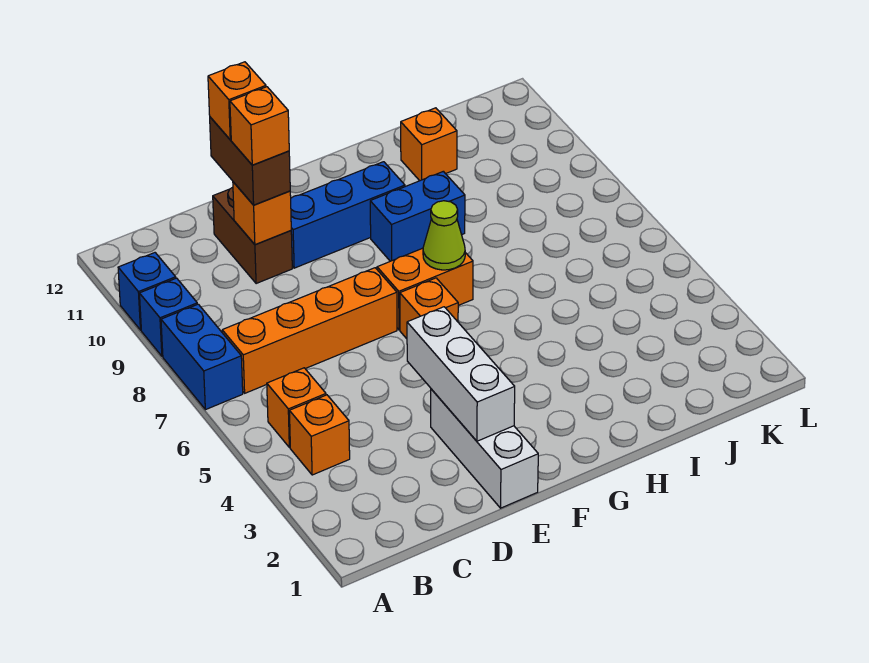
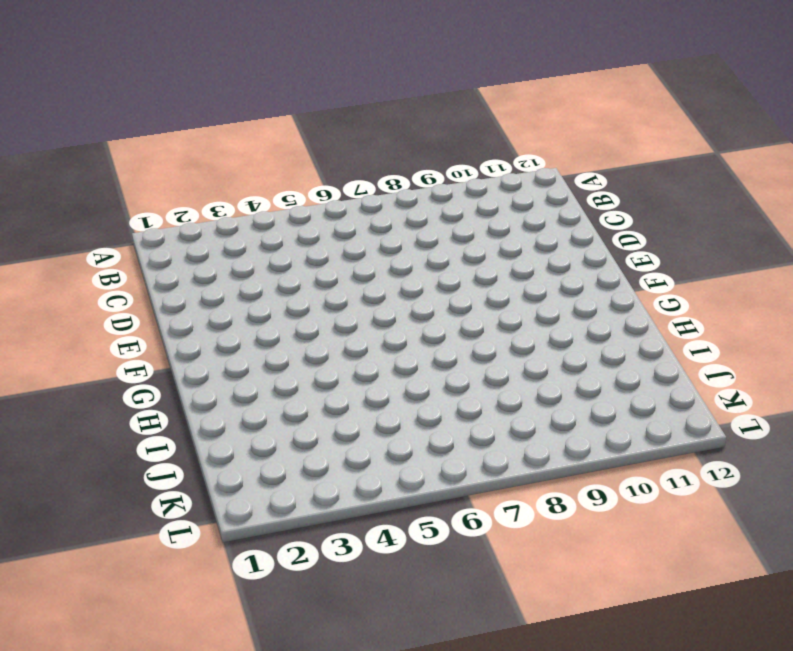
none -> blue 1x2 brick [161,304,243,410]
none -> blue 1x1 brick [139,278,197,356]
none -> blue 1x1 brick [118,253,176,330]

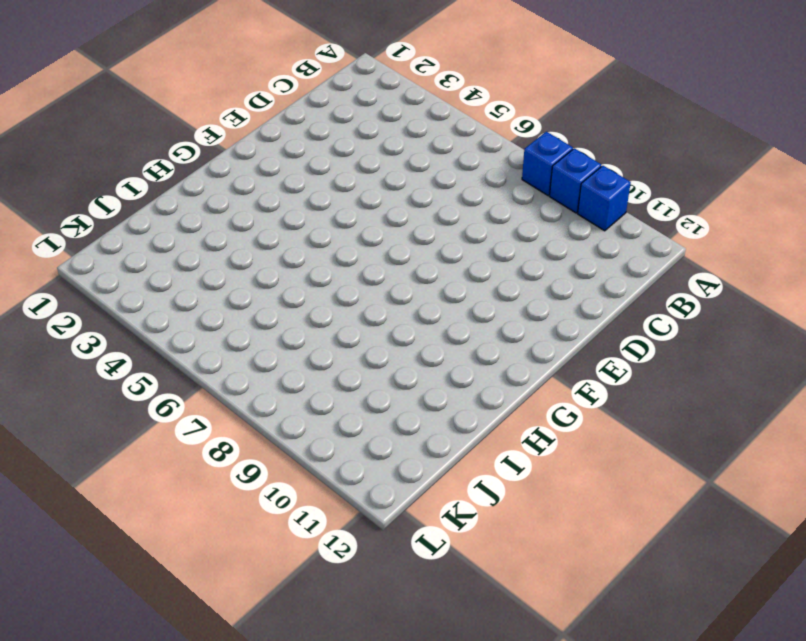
blue 1x1 brick [522,132,573,196] -> blue 1x2 brick [161,304,243,410]
none -> orange 1x1 brick [289,395,350,475]
none -> orange 1x1 brick [267,368,326,448]
none -> orange 1x4 brick [222,268,397,393]

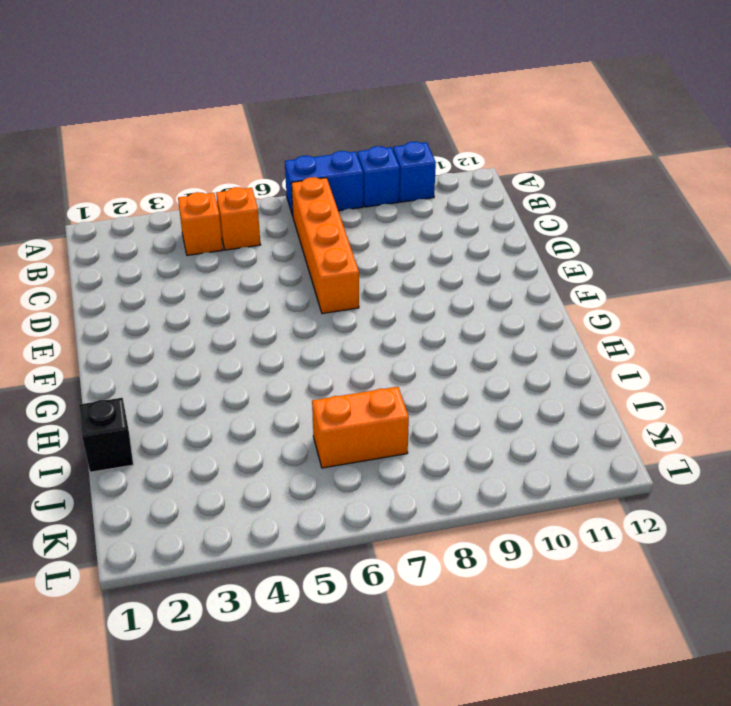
black 1x1 brick [79,398,133,472] -> none
orange 1x2 brick [312,387,409,468] -> orange 1x2 brick turned to [377,248,473,330]
none -> brown 1x2 brick [213,187,292,284]
none -> white 1x3 brick [431,389,538,508]
none -> blue 1x3 brick [291,162,405,268]

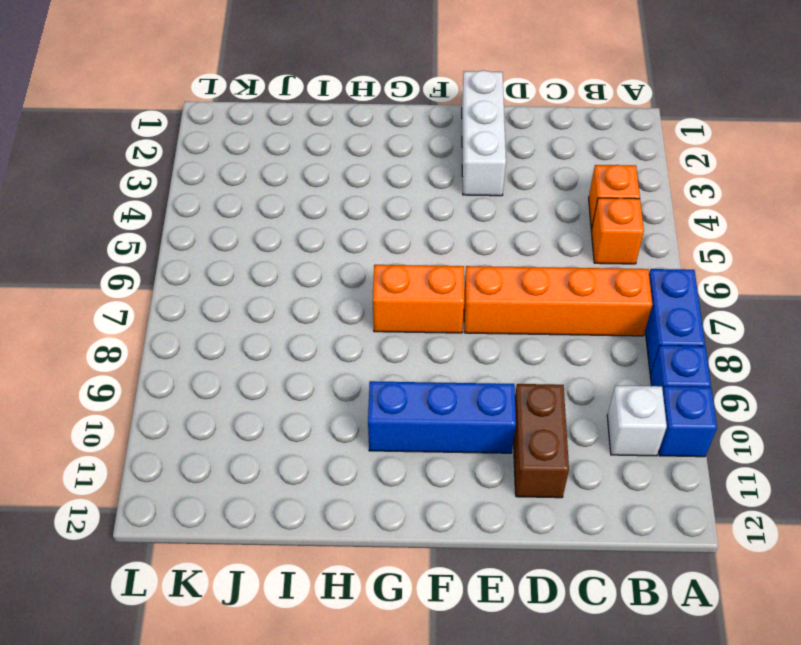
white 1x1 brick [607,385,667,456] -> none
none -> orange 1x1 brick [400,278,458,339]
none -> blue 1x2 brick [370,171,465,261]
none -> orange 1x1 brick [401,108,457,181]

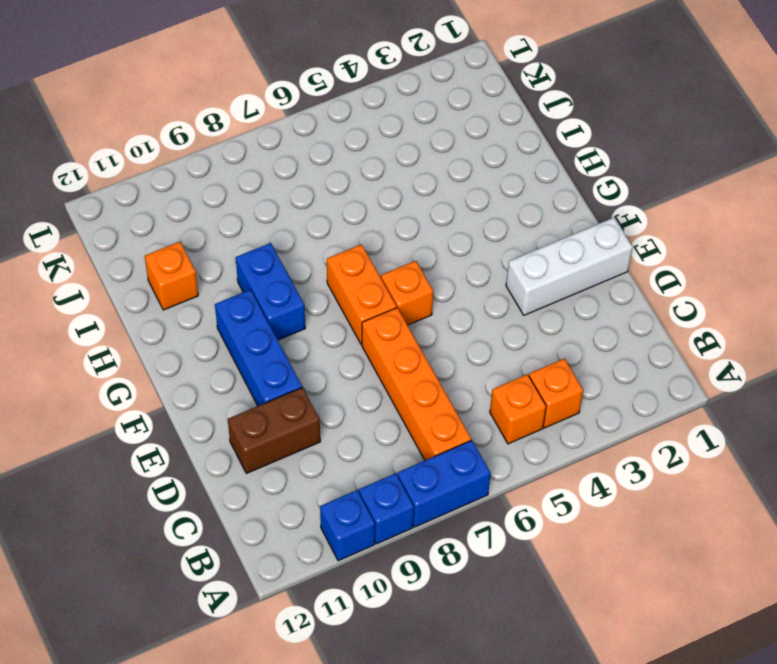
none -> orange 1x1 brick [233,182,291,245]
none -> white 1x3 brick [407,307,515,441]
none -> lime 1x1 cone [423,201,465,270]

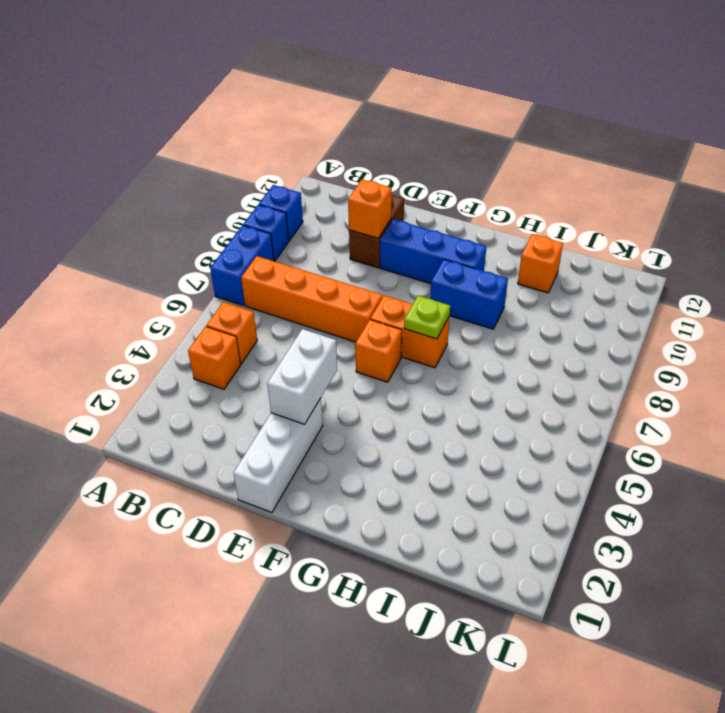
white 1x2 brick [267,329,337,424] -> white 1x3 brick [407,307,515,441]
lime 1x1 plate [404,296,450,339] -> lime 1x1 cone [423,201,465,270]
none -> brown 1x2 brick [210,117,290,205]
none -> orange 1x1 brick [230,87,289,165]
none -> orange 1x1 brick [208,62,266,140]

